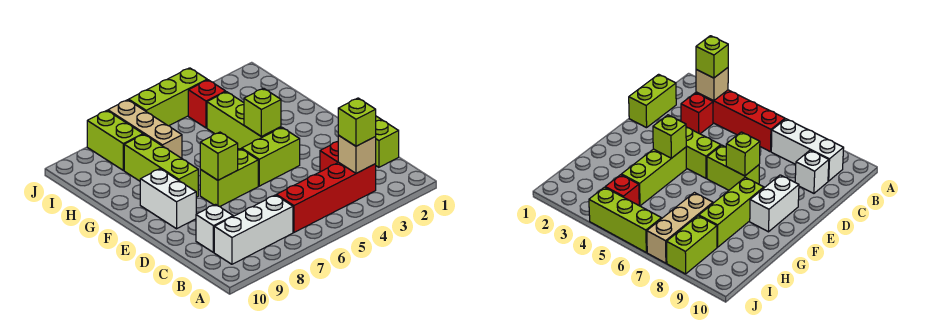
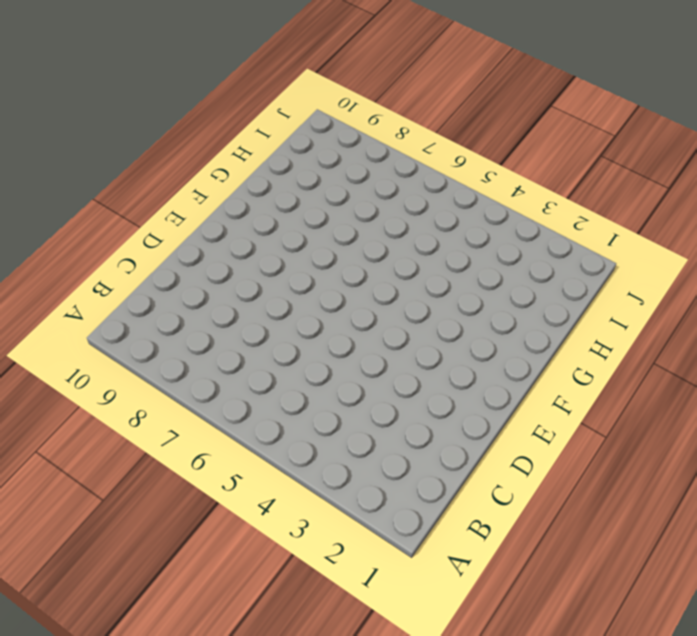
none -> red 1x4 brick [276,162,376,232]
none -> white 1x3 brick [214,195,293,264]
none -> lime 1x2 brick [375,116,399,167]

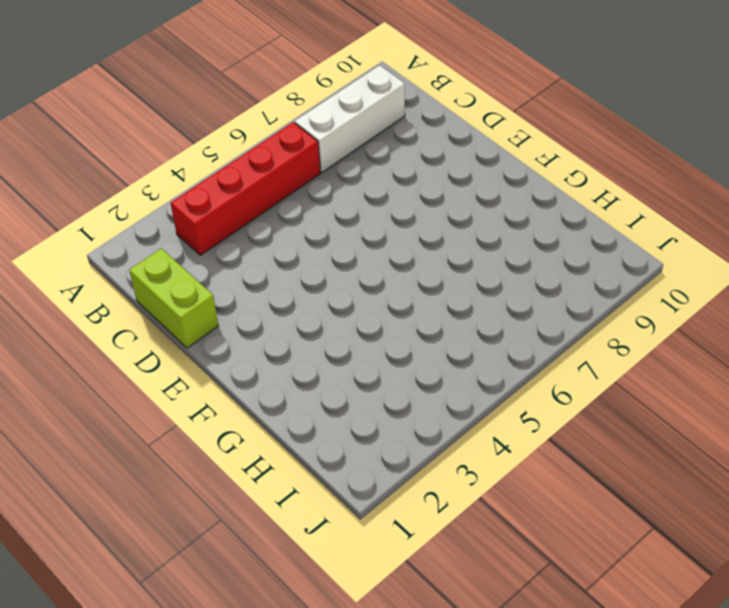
none -> red 1x1 brick [320,142,338,172]
none -> white 1x1 brick [196,204,233,253]
none -> lime 1x2 brick [242,128,300,186]

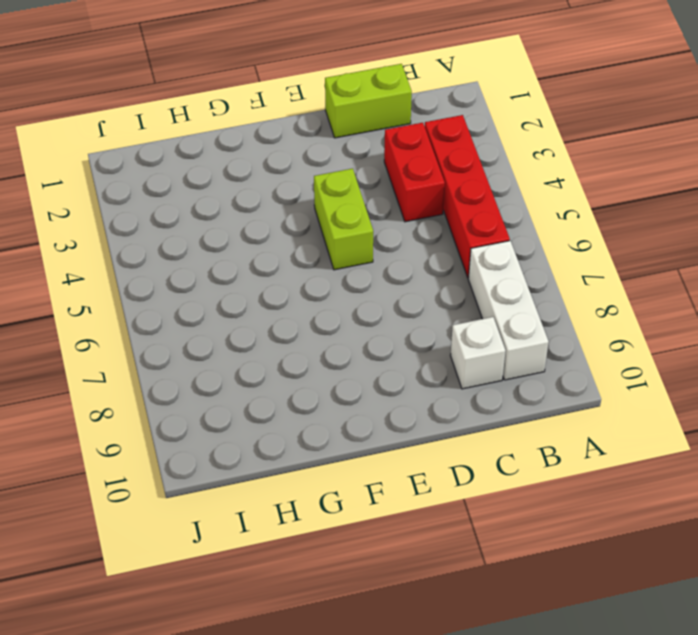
red 1x2 brick [384,123,445,222] -> red 1x1 brick [320,142,338,172]
none -> lime 1x2 brick [200,149,258,207]
none -> white 1x2 brick [140,169,196,229]
none -> lime 1x3 brick [207,92,281,149]

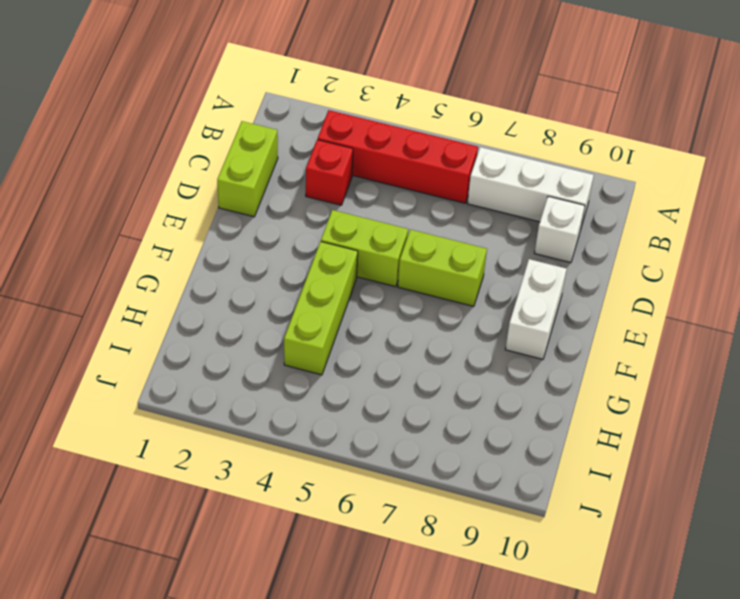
none -> lime 1x3 brick [124,134,198,197]
none -> tan 1x3 brick [108,100,182,158]
none -> red 1x1 brick [188,80,226,128]

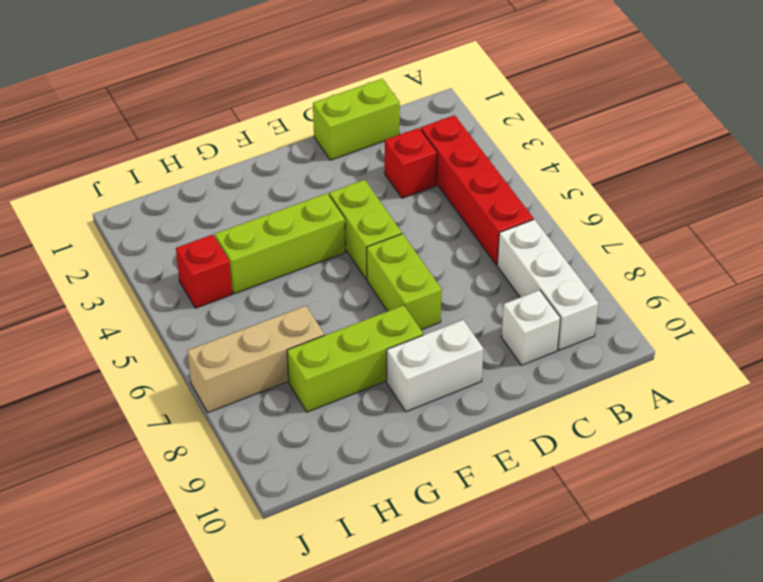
none -> lime 1x2 brick [87,111,143,170]
none -> lime 1x3 brick [129,68,207,126]
none -> tan 1x1 brick [338,136,376,173]

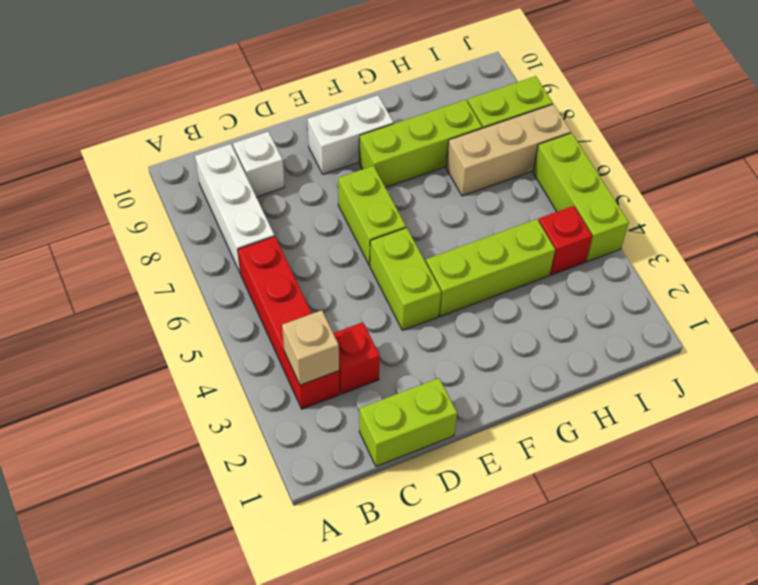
none -> lime 1x1 brick [200,132,238,180]
none -> lime 1x1 brick [244,88,281,137]
none -> lime 1x1 brick [338,98,376,146]

